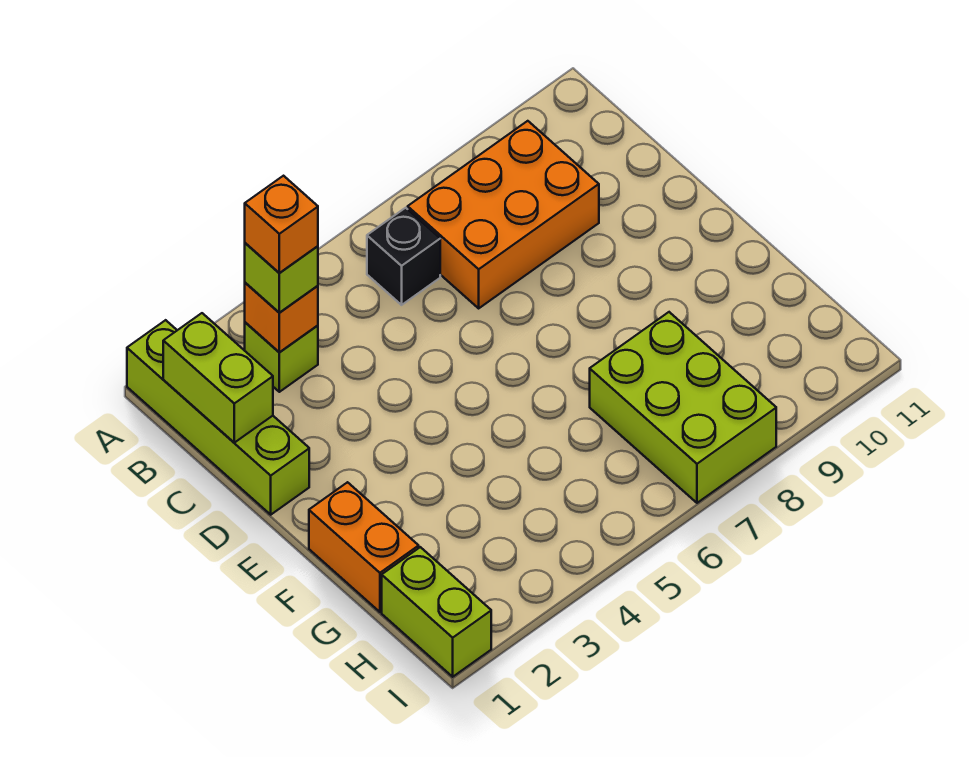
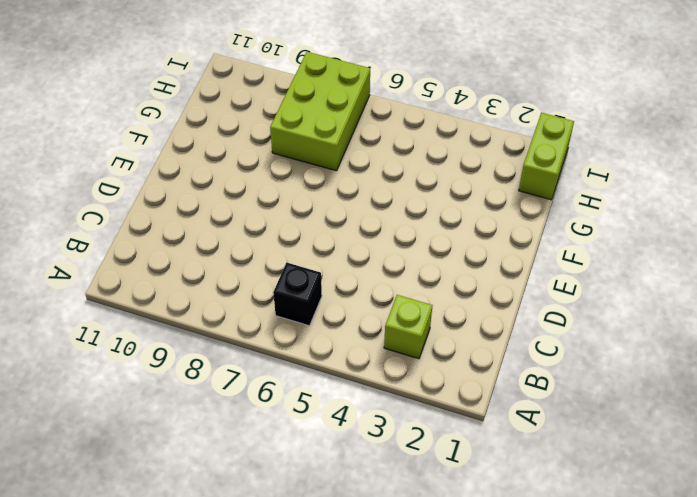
none -> lime 1x4 brick [127,320,309,515]
none -> orange 2x3 brick [408,121,599,308]

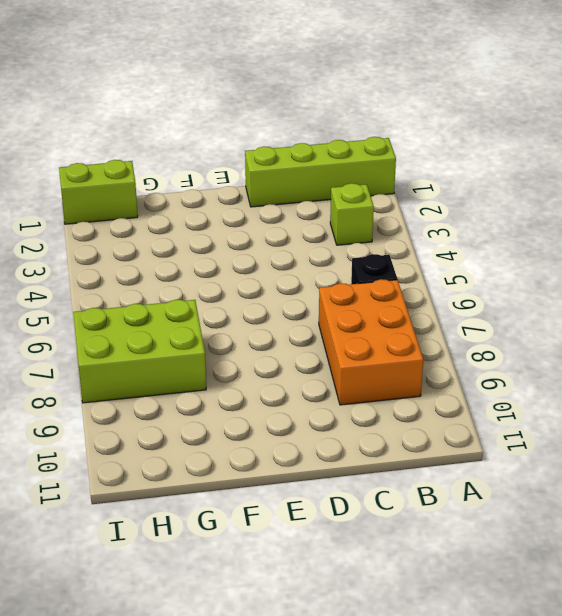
none -> orange 1x2 brick [309,482,419,612]
none -> lime 1x2 brick [163,313,273,443]

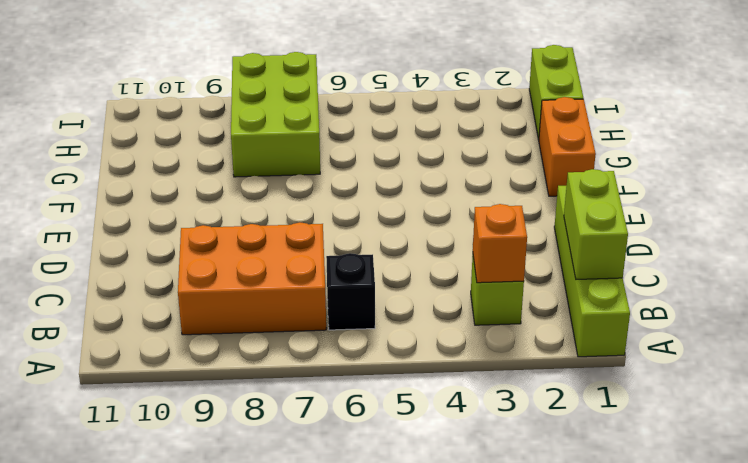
none -> lime 1x1 brick [245,243,318,313]
none -> orange 1x1 brick [245,176,318,273]

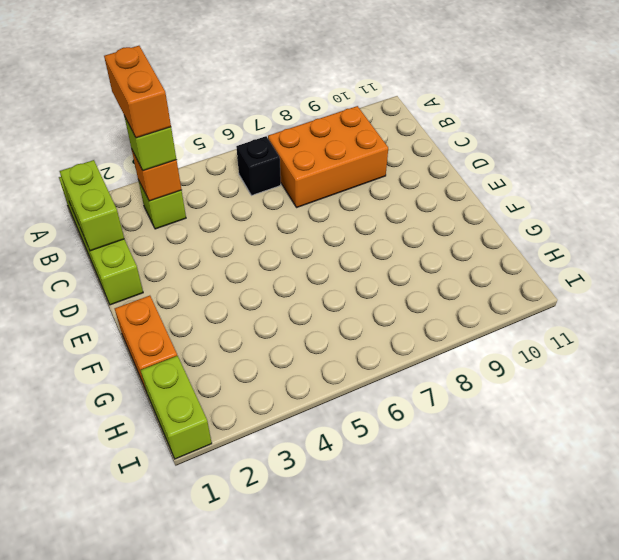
orange 1x2 brick [104,46,171,138] -> orange 1x1 brick [245,176,318,273]
none -> lime 2x3 brick [590,312,776,503]

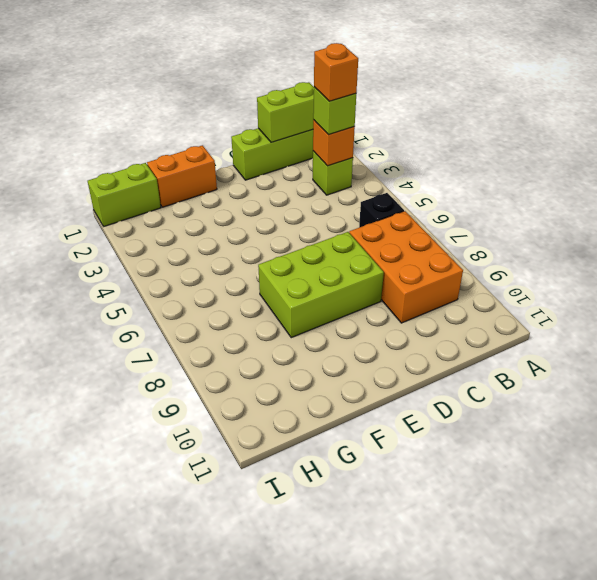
lime 2x3 brick [258,232,384,338] -> lime 2x3 brick moved to [590,312,776,503]

